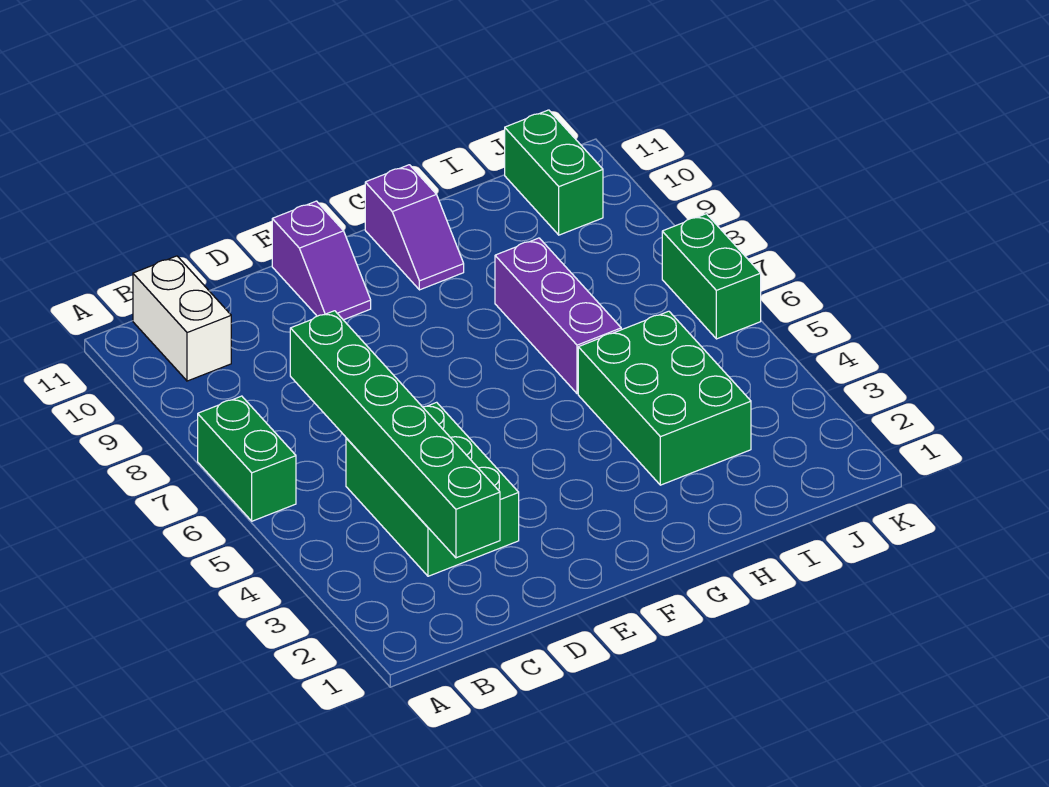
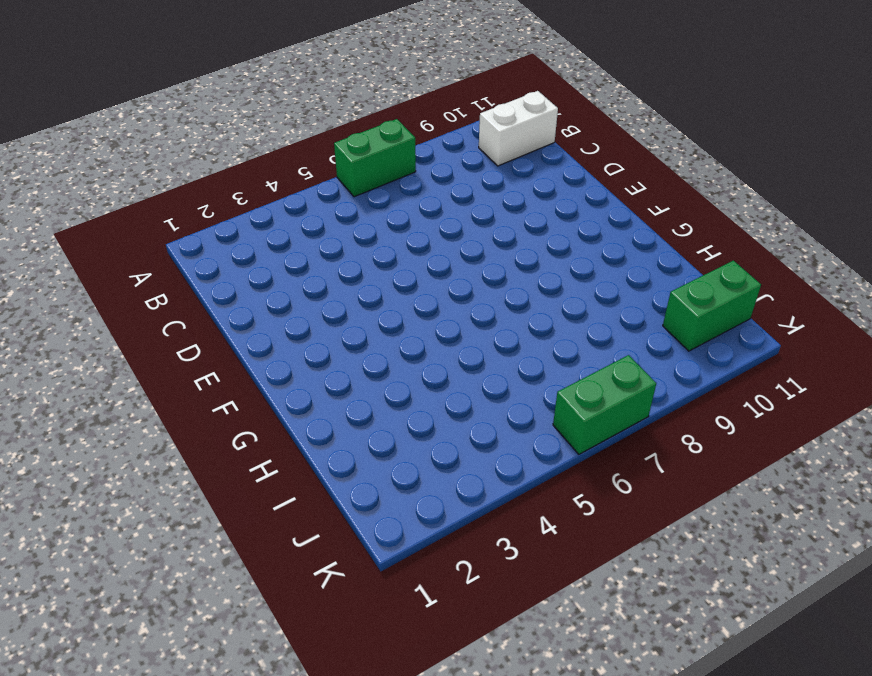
none -> green 2x3 brick [346,402,519,576]
none -> purple 1x2 slope [272,201,371,320]

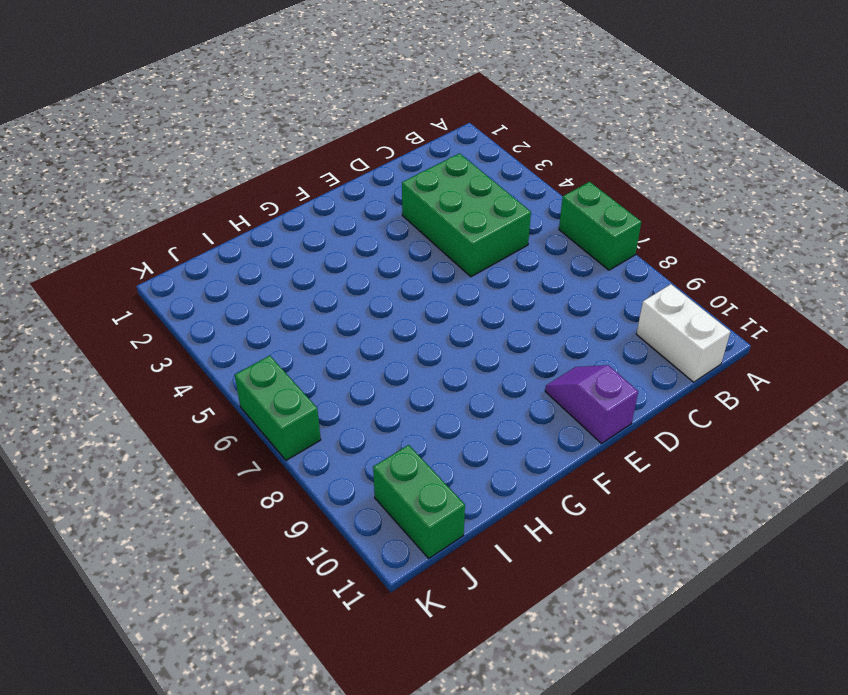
none -> purple 1x2 slope [365,165,464,290]
none -> green 2x3 brick [578,311,751,485]

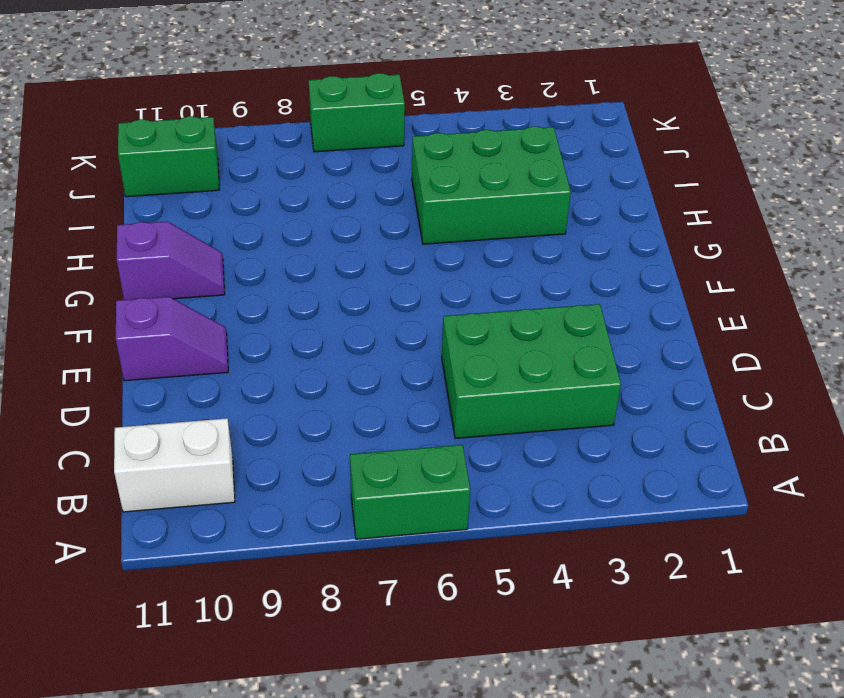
none -> purple 1x3 brick [495,238,621,394]
none -> green 1x6 brick [290,311,500,558]

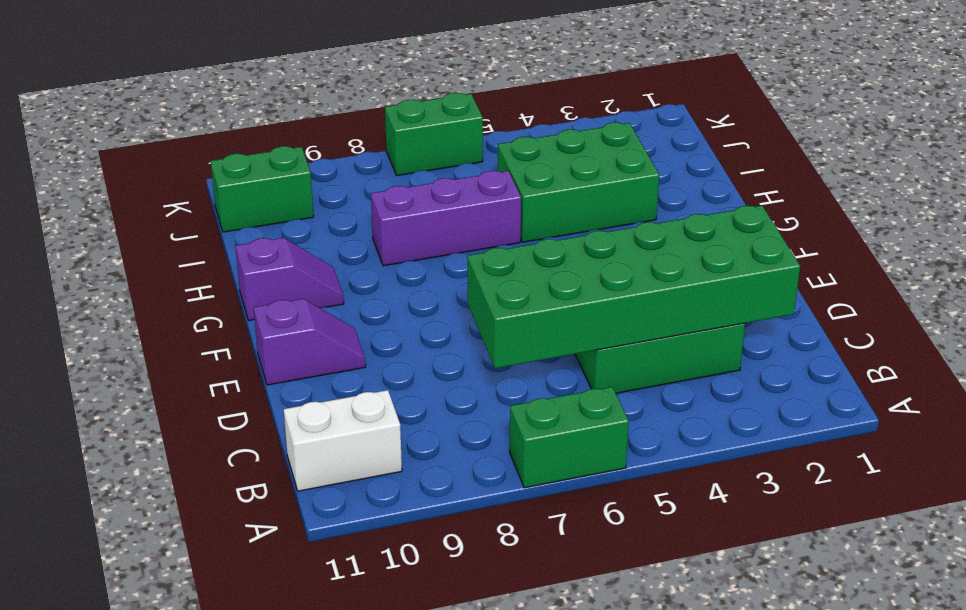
green 2x6 brick [467,206,800,368] -> green 1x6 brick [290,311,500,558]

